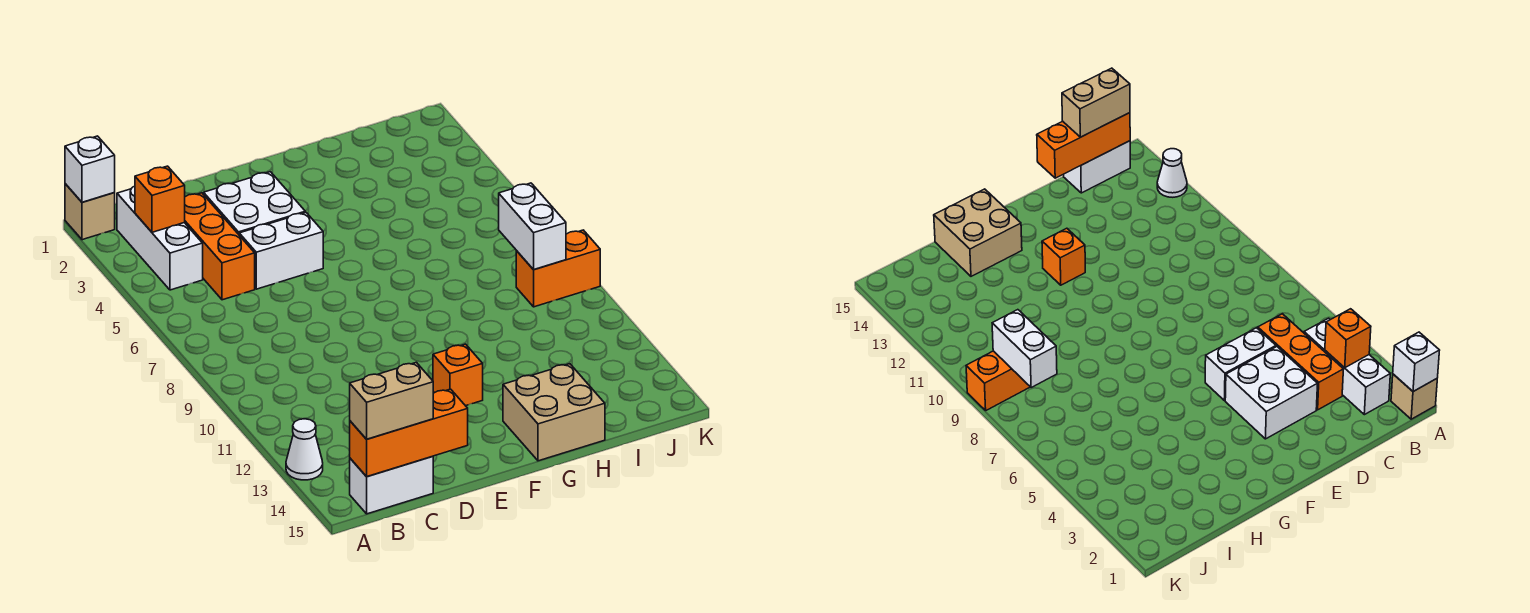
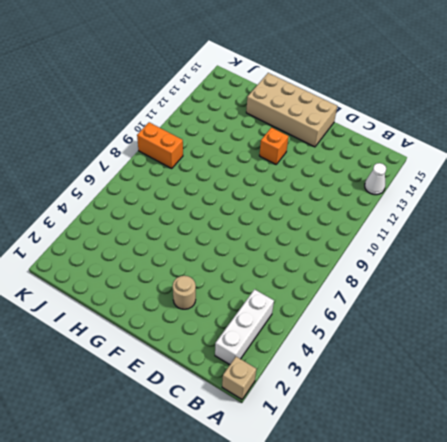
tan 1x1 round brick [173,276,196,309] -> white 2x2 brick [204,172,305,234]
tan 2x4 brick [246,73,337,147] -> tan 2x2 brick [503,364,605,461]
none -> white 1x2 brick [350,456,433,514]
none -> orange 1x3 brick [184,193,255,300]
none -> white 1x2 brick [239,212,323,289]

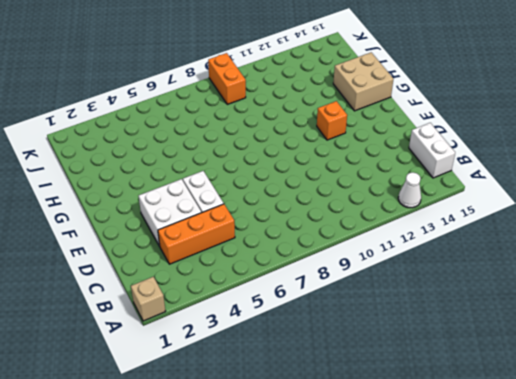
none -> white 1x3 brick [117,186,203,290]
none -> white 1x1 brick [65,136,115,202]
none -> orange 1x1 brick [135,166,185,232]

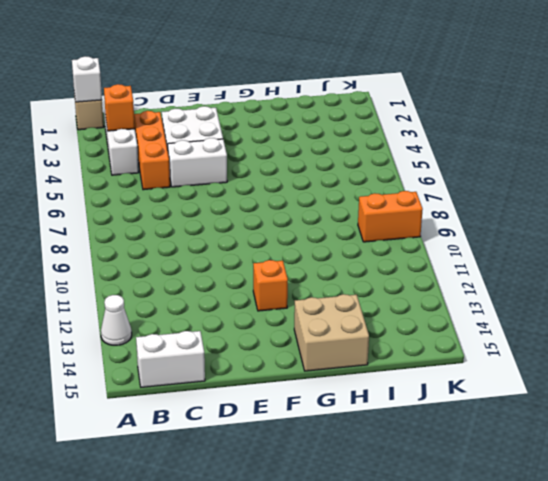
none -> orange 1x3 brick [350,389,468,477]
none -> white 1x2 brick [499,183,566,270]
none -> tan 1x2 brick [350,362,433,439]

